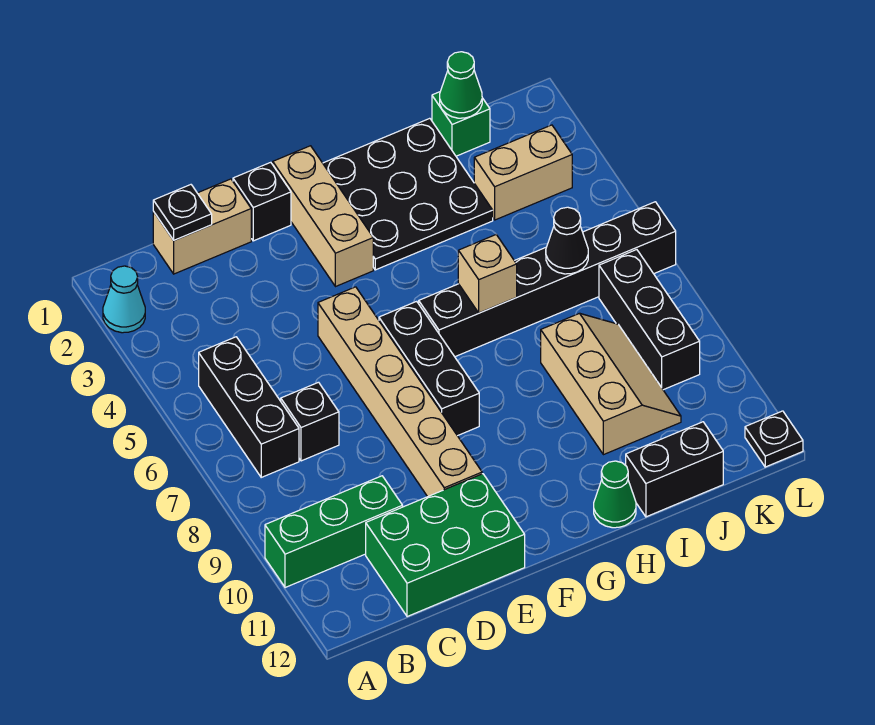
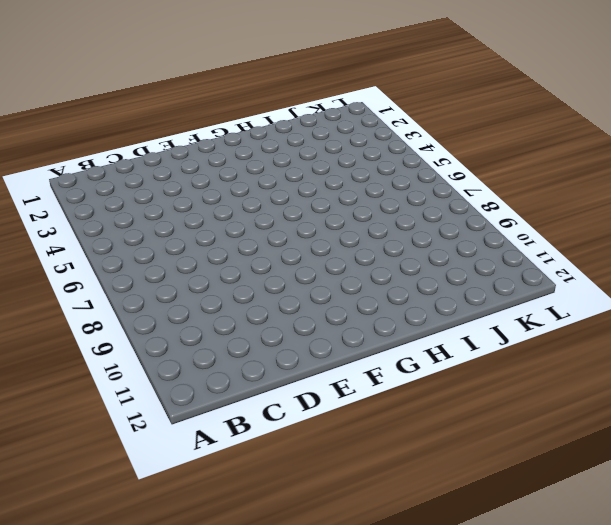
none -> cyan 1x1 cone [103,266,145,333]
none -> green 1x3 brick [265,476,403,588]
none -> black 1x3 brick [199,337,299,477]

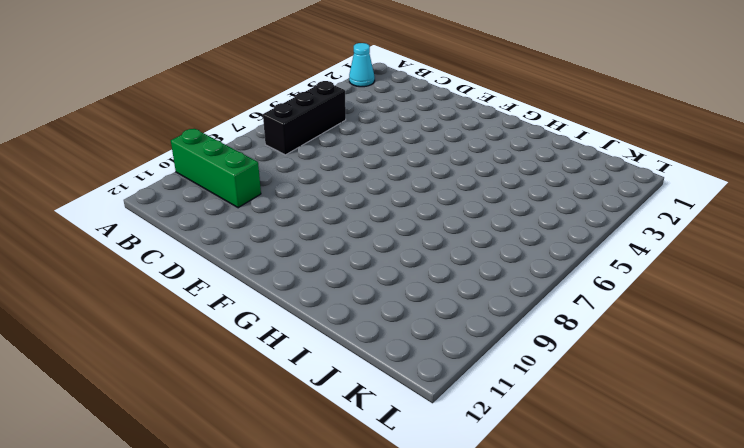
none -> tan 1x2 brick [153,179,251,274]
none -> black 1x1 brick [281,382,339,461]
none -> green 2x3 brick [366,474,525,617]

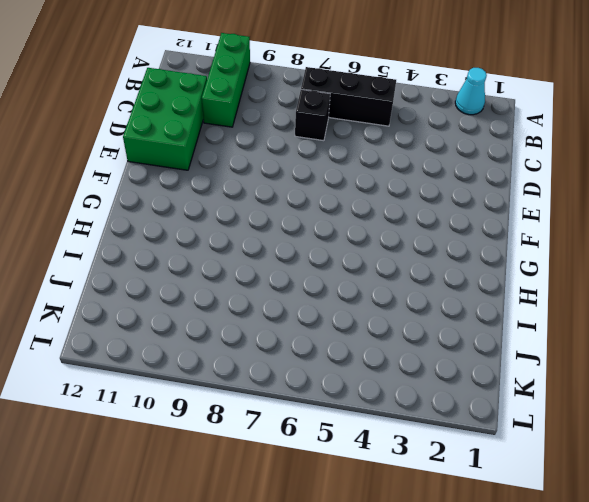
none -> tan 1x2 brick [153,179,251,274]
none -> black 1x1 brick [233,162,291,241]
none -> tan 1x6 brick [318,287,482,497]

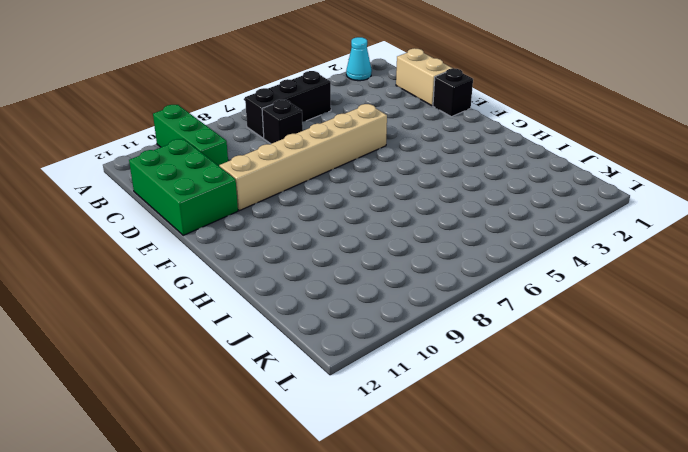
none -> tan 1x3 brick [273,146,373,287]
none -> black 1x3 brick [379,301,479,436]
none -> black 3x3 plate [323,118,493,270]

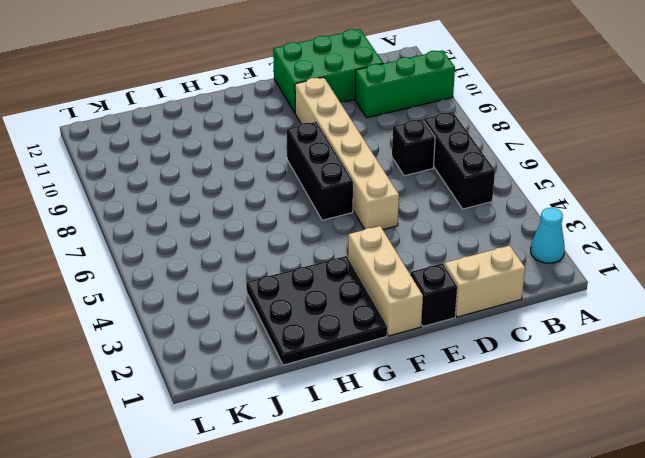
none -> black 1x6 brick [419,202,676,357]
none -> green 1x1 cone [594,461,636,528]
none -> tan 2x3 slope [541,313,681,455]

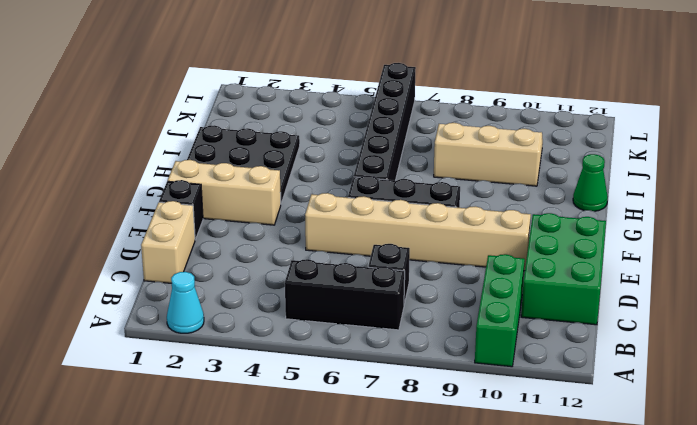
none -> black 1x2 brick [626,422,723,517]
none -> green 1x1 brick [432,92,490,156]
none -> tan 1x2 brick [474,125,572,220]

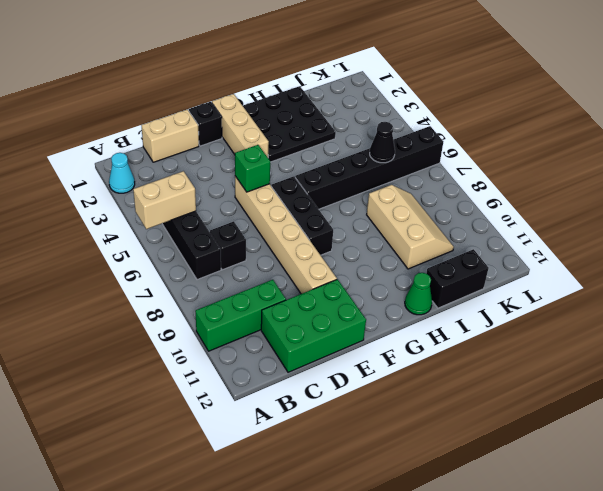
tan 1x2 brick [133,171,196,229] -> tan 1x2 brick moved to [474,125,572,220]
green 1x1 brick [235,145,270,192] -> green 1x1 brick moved to [432,92,490,156]
none -> black 1x3 brick [599,250,700,390]
none -> black 1x1 plate [745,411,803,467]
none -> black 1x1 plate [153,185,212,240]

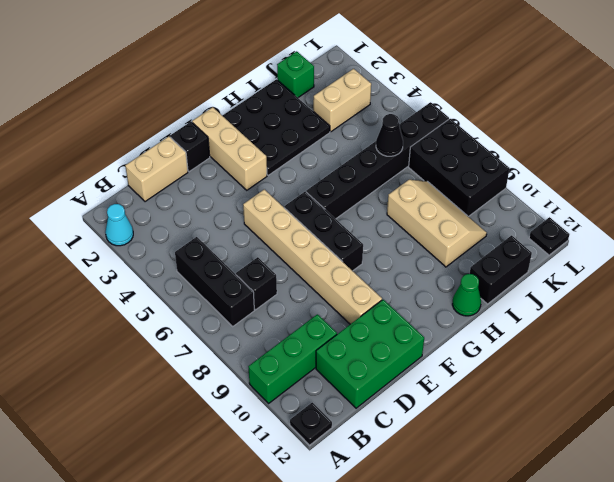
black 1x1 plate [290,402,332,445] -> black 1x1 plate moved to [153,185,212,240]
black 2x3 brick [409,119,509,217] -> black 1x3 brick [599,250,700,390]
none -> tan 1x1 brick [458,235,517,313]
none -> green 1x1 cone [440,52,482,118]

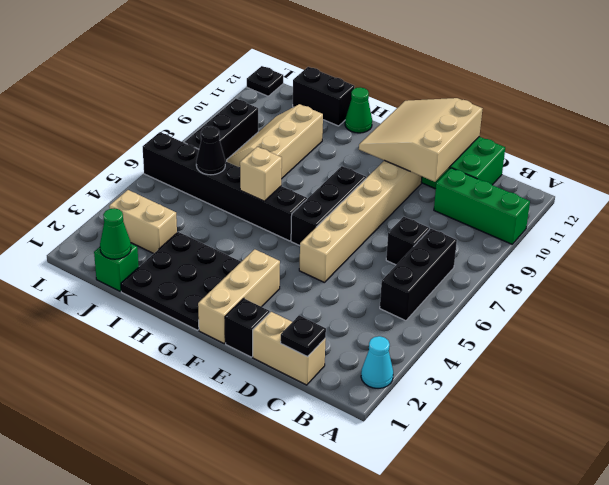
tan 3x3 slope [359,98,483,182] -> none

